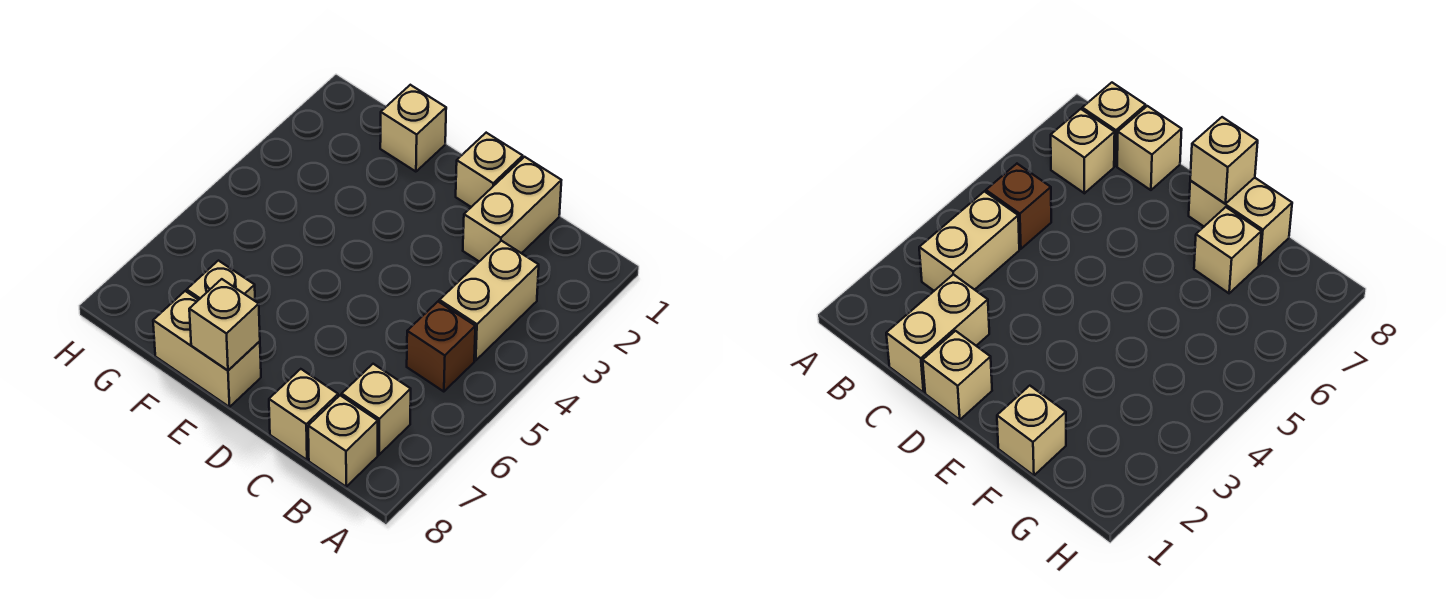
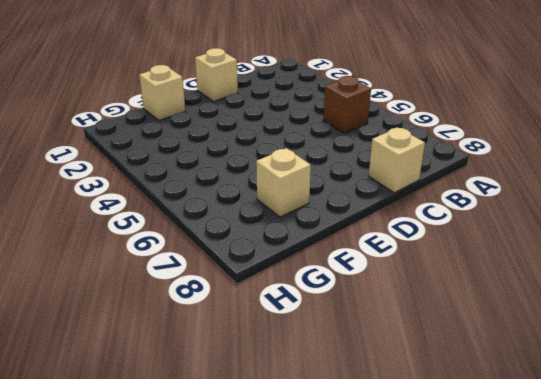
none -> tan 1x2 brick [439,241,539,360]
none -> tan 1x1 brick [342,364,411,455]

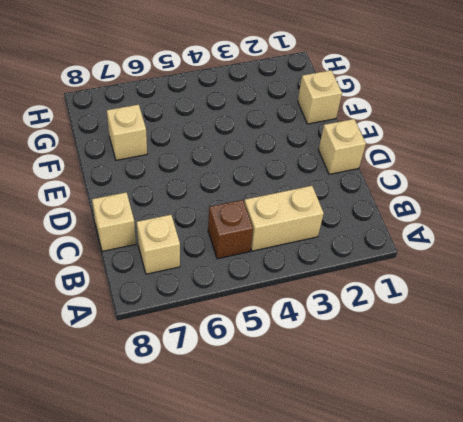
none -> tan 1x1 brick [308,395,378,487]
none -> tan 1x2 brick [463,157,561,261]

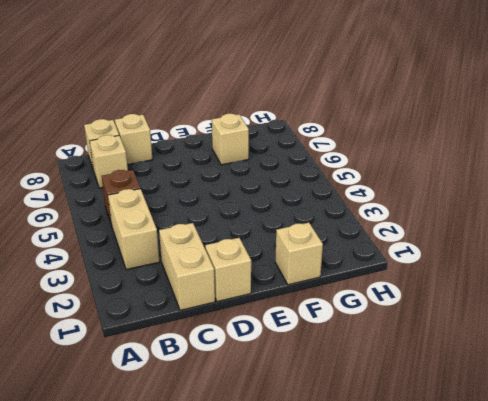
none -> tan 1x2 brick [153,291,261,407]
none -> tan 1x1 brick [189,279,260,370]

